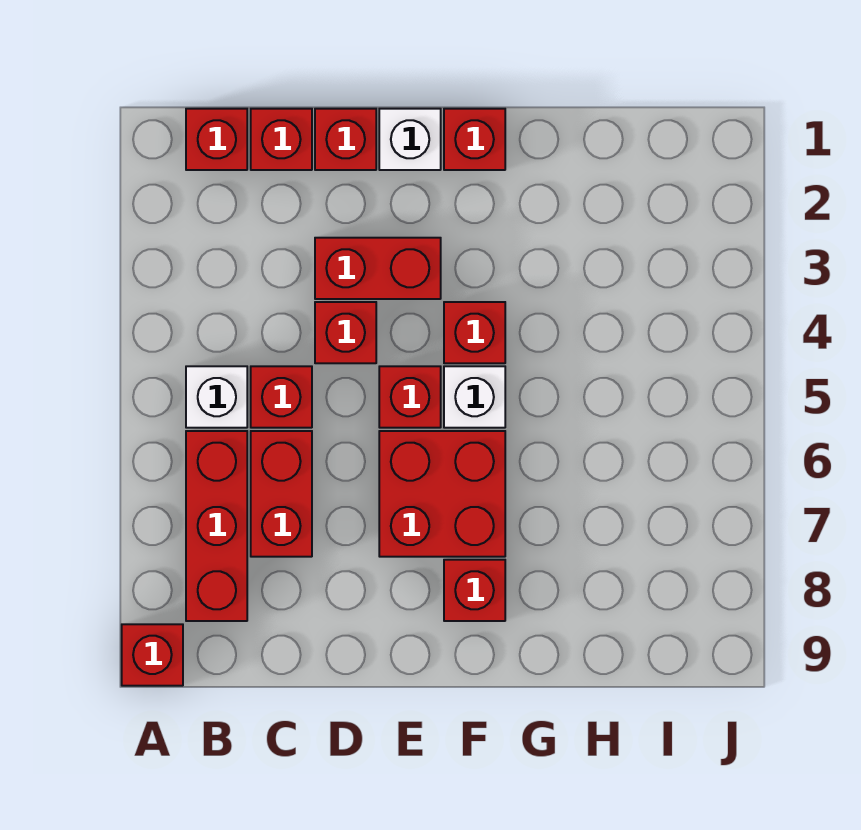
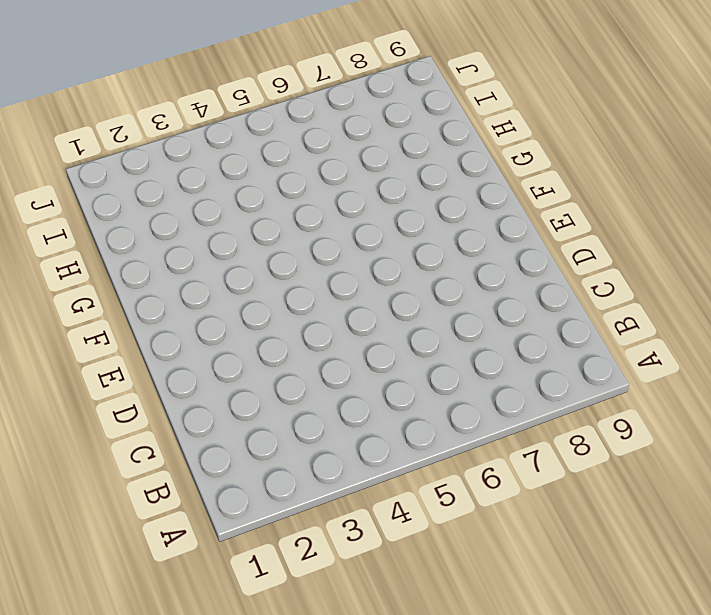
none -> red 1x1 brick [122,624,183,686]
none -> red 1x1 brick [186,109,247,170]
none -> white 1x1 brick [186,366,247,428]

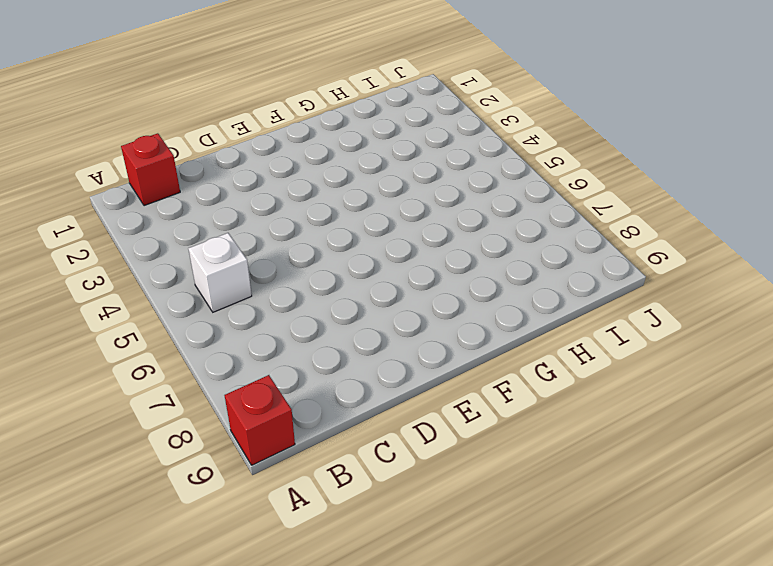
none -> red 1x3 brick [186,431,247,621]
none -> red 1x1 brick [251,109,312,170]
none -> red 1x1 brick [251,366,312,428]

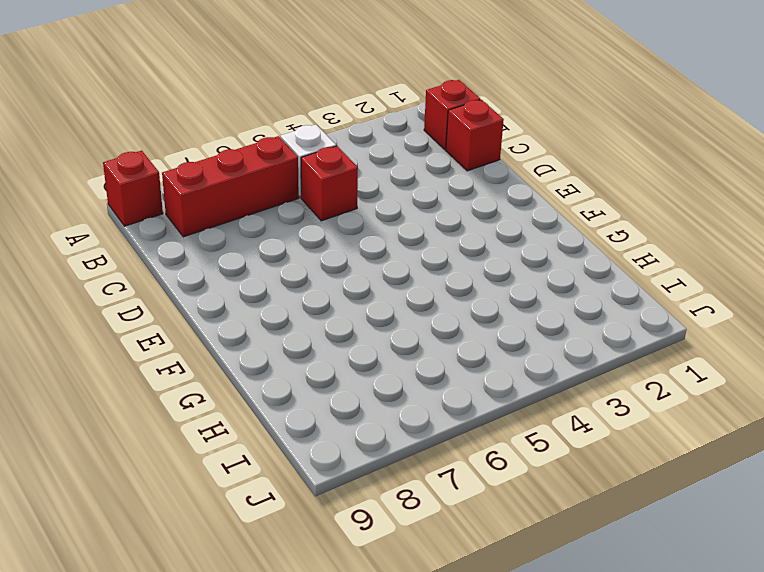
none -> red 1x2 brick [251,431,312,557]
none -> red 1x1 brick [315,109,376,170]
none -> red 1x2 brick [315,238,441,299]

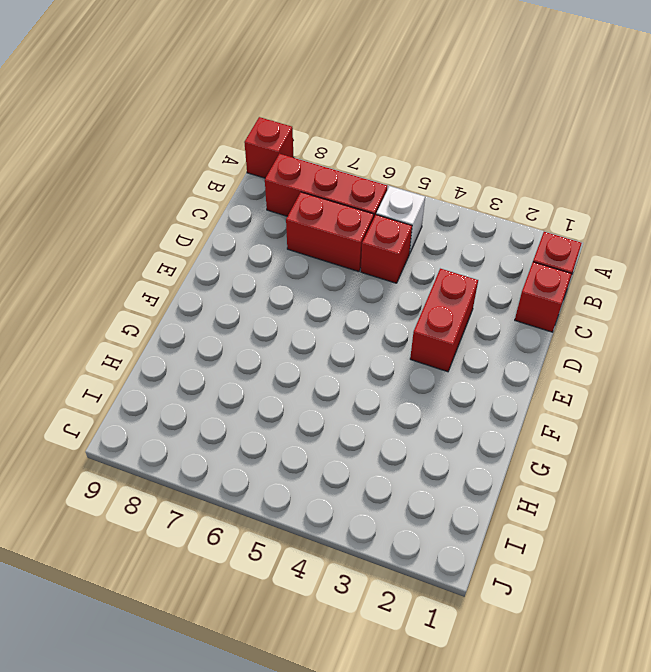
none -> red 1x1 brick [315,109,376,170]
none -> red 1x1 brick [315,302,376,363]
none -> white 1x1 brick [379,109,441,170]

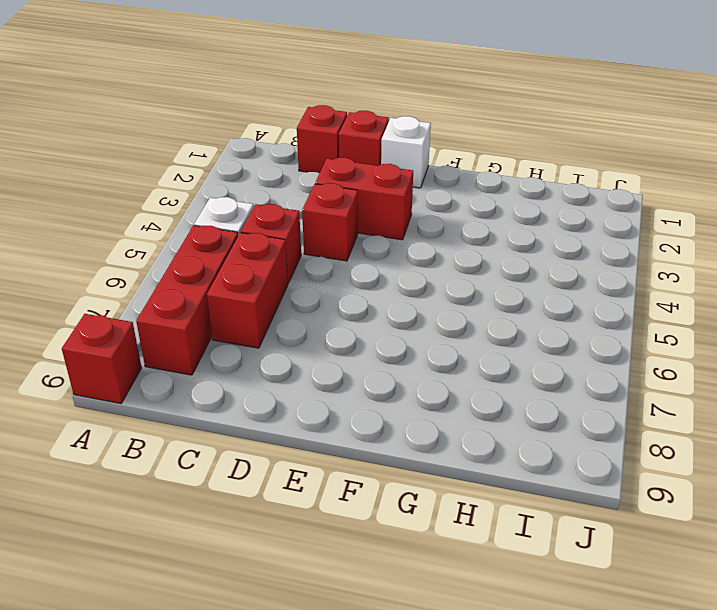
none -> red 1x1 brick [186,109,247,170]
none -> red 1x1 brick [379,366,441,428]
none -> red 2x2 brick [379,431,505,557]

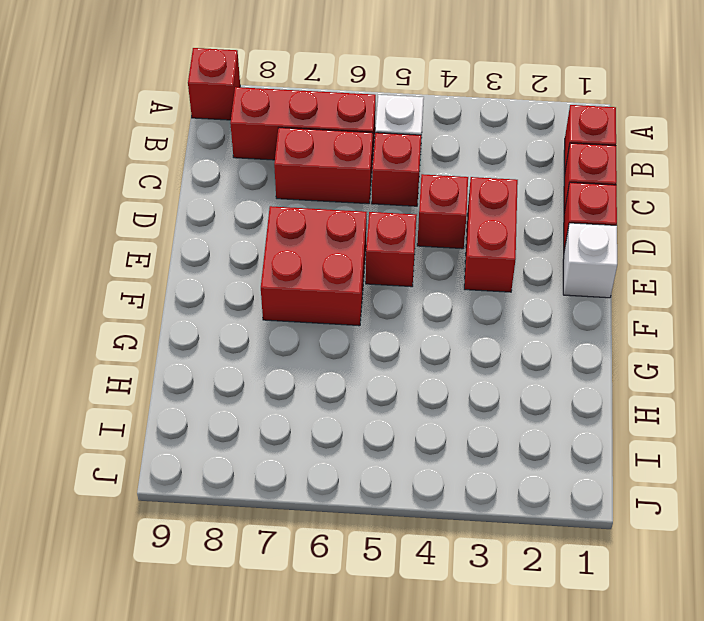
none -> red 1x1 brick [444,109,505,170]
none -> red 1x1 brick [444,302,505,363]
none -> white 1x1 brick [444,366,505,428]

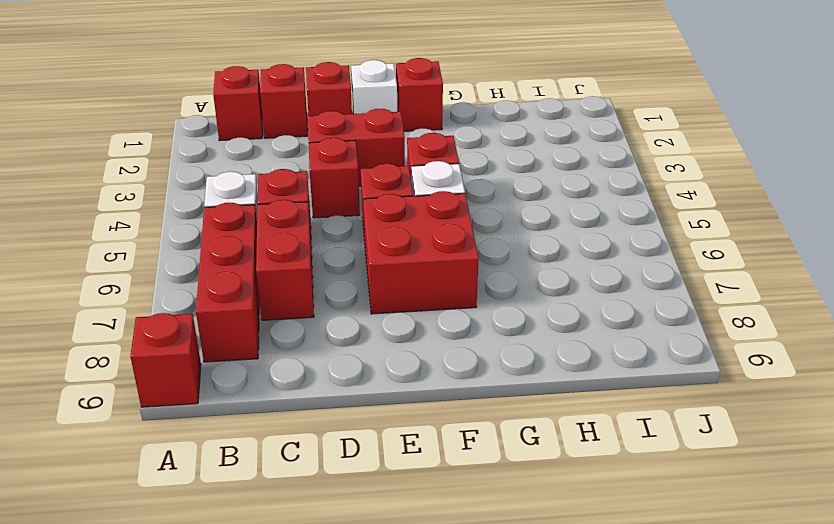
none -> red 1x1 brick [444,560,505,621]

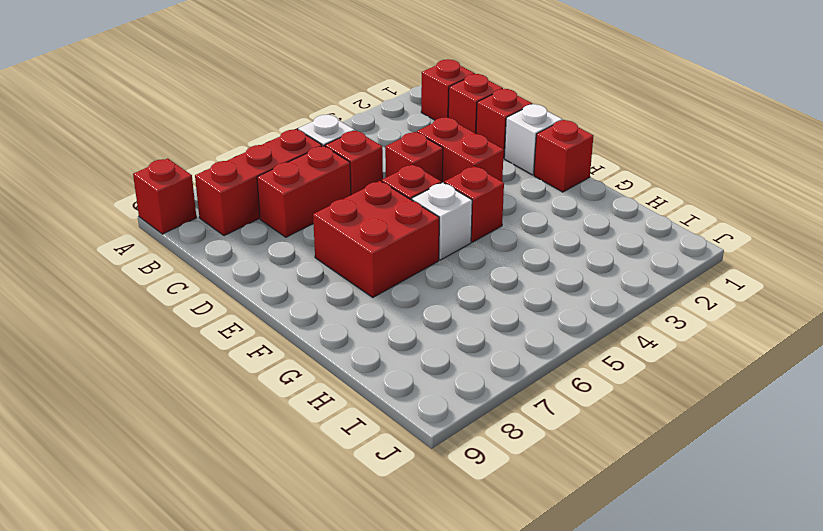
none -> red 1x1 brick [444,560,505,621]

